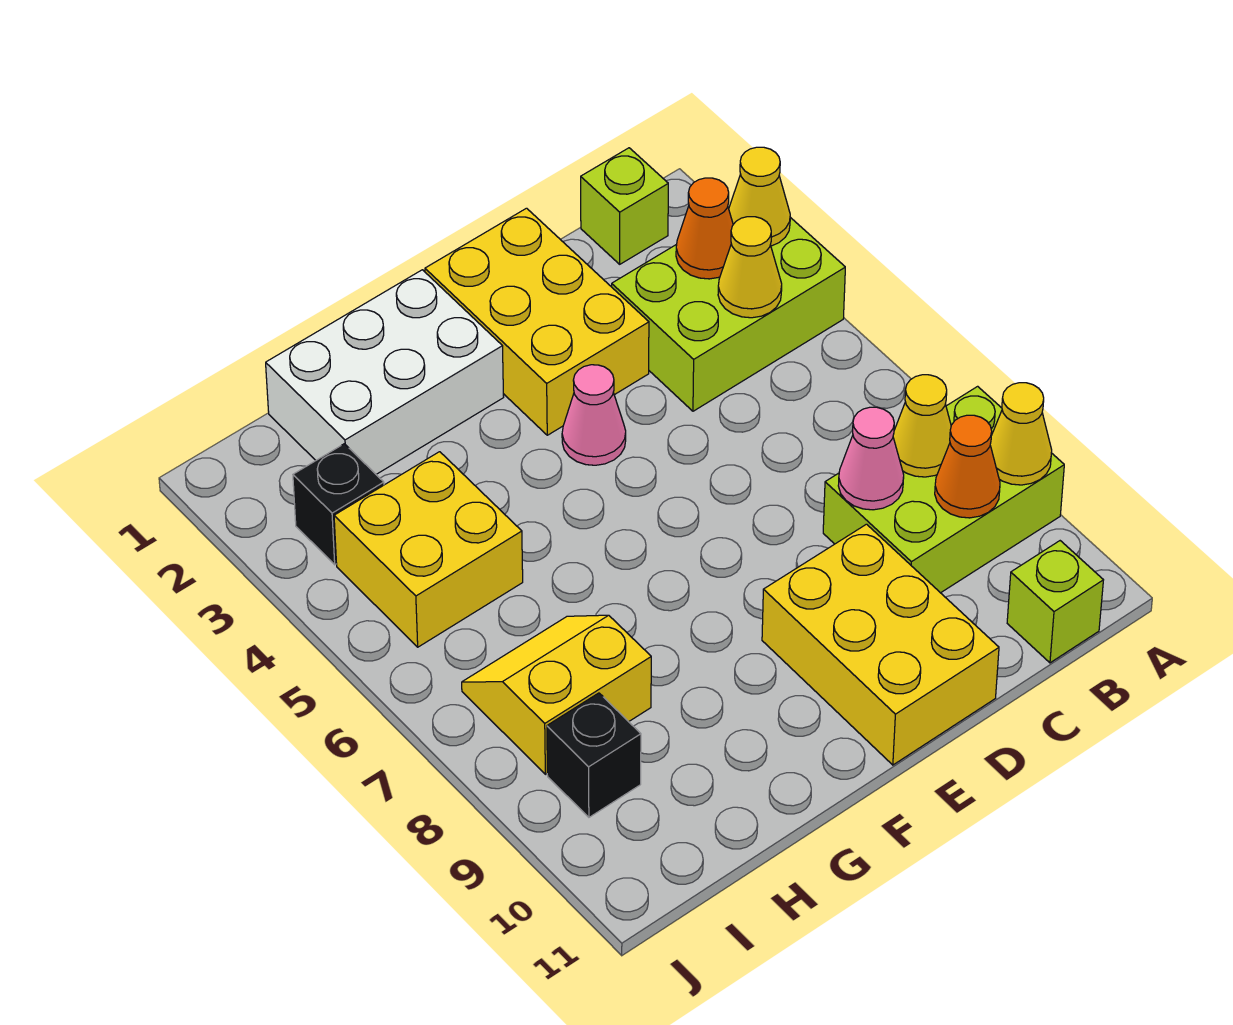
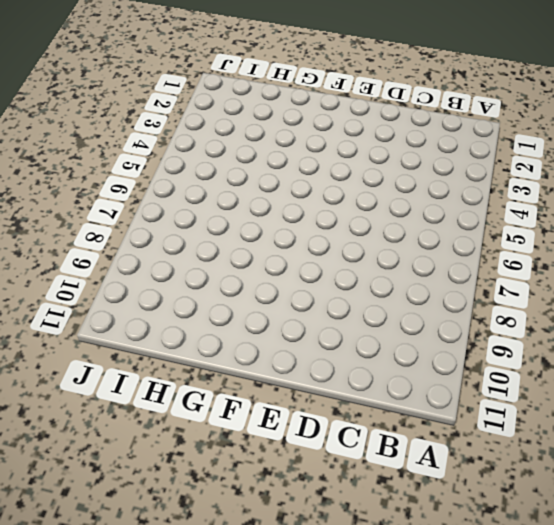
none -> lime 2x3 brick [612,217,845,411]
none -> lime 2x3 brick [823,386,1064,593]
none -> lime 1x1 brick [581,148,668,264]

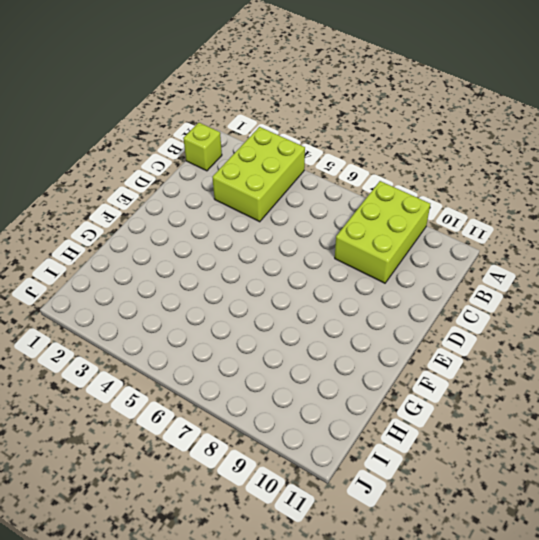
none -> lime 1x1 brick [1007,541,1103,663]
none -> yellow 2x3 brick [425,208,649,435]
none -> yellow 2x3 brick [762,524,999,765]

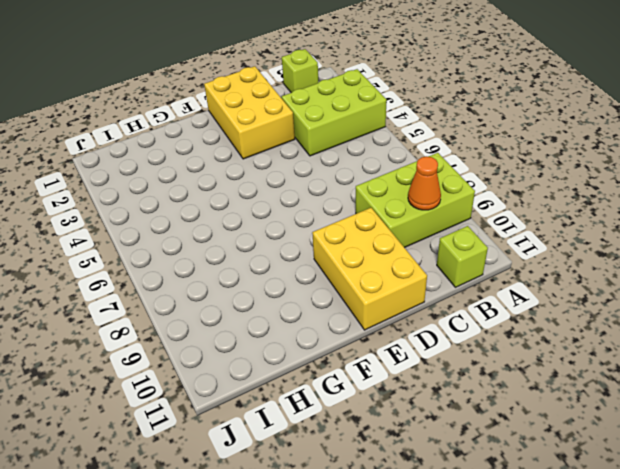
none -> pink 1x1 cone [562,365,626,465]
none -> white 2x3 brick [266,270,504,474]
none -> yellow 2x2 brick [334,452,523,647]

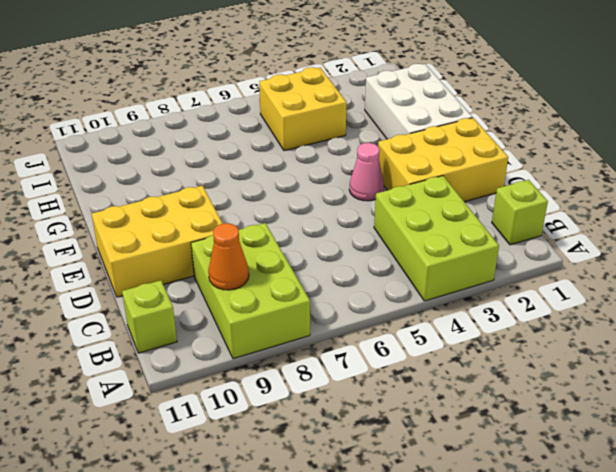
none -> yellow 2x2 slope [462,615,651,774]
none -> black 1x1 brick [293,444,384,565]
none -> black 1x1 brick [547,693,641,817]

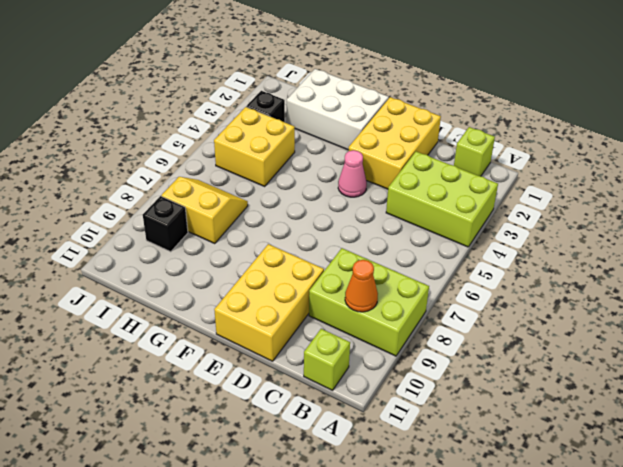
none -> yellow 1x1 cone [729,147,790,246]
none -> yellow 1x1 cone [990,383,1052,485]
none -> orange 1x1 cone [676,178,733,279]

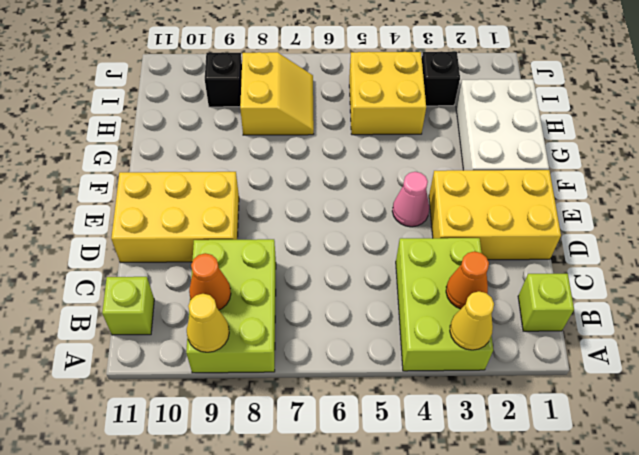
none -> yellow 1x1 cone [718,217,782,318]
none -> yellow 1x1 cone [893,375,951,477]
none -> pink 1x1 cone [838,407,904,510]

